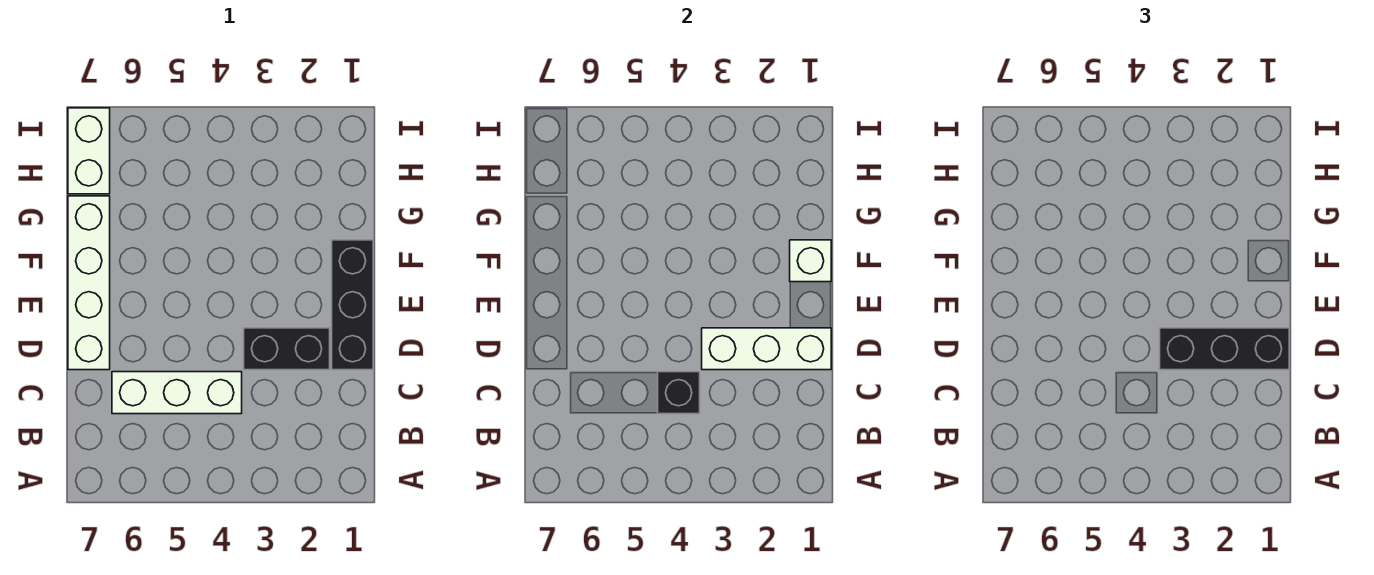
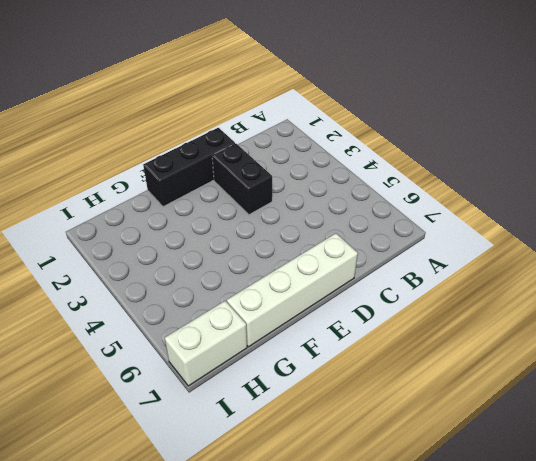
none -> white 1x3 brick [112,372,242,414]
none -> black 1x1 brick [658,372,700,414]

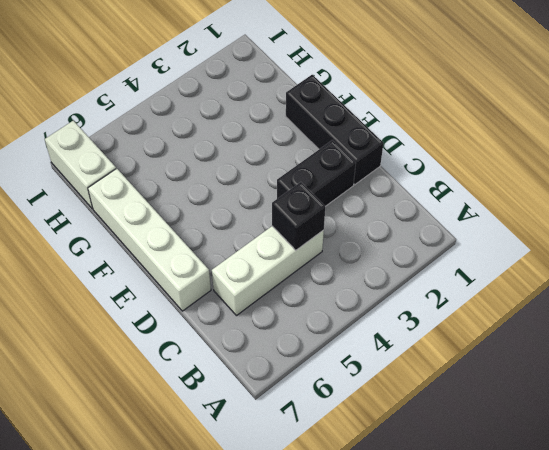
none -> white 1x3 brick [702,328,831,370]
none -> white 1x1 brick [790,240,831,282]

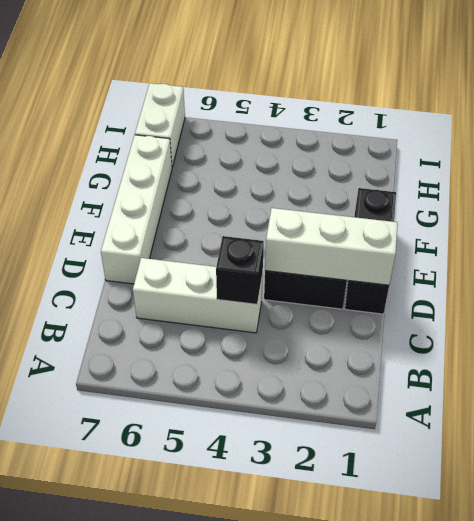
none -> white 1x1 brick [790,240,831,282]
none -> black 1x3 brick [1160,328,1289,370]

